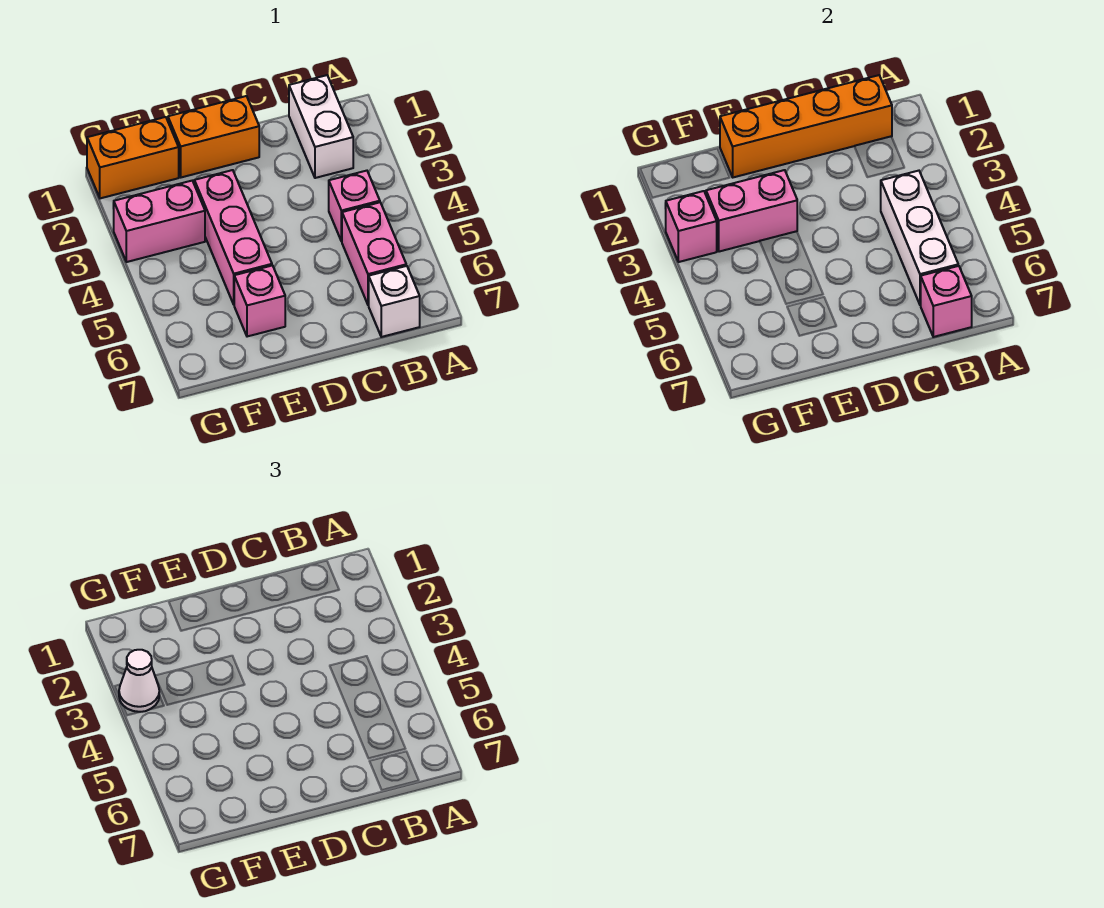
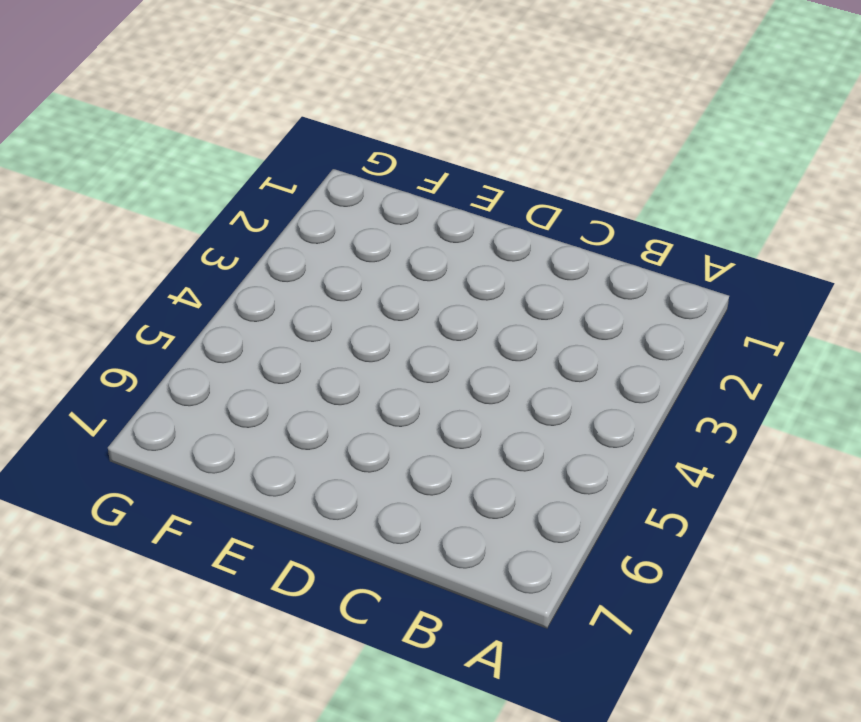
none -> white 1x2 brick [289,75,353,178]
none -> pink 1x1 brick [329,171,380,241]
none -> pink 1x2 brick [342,202,406,305]

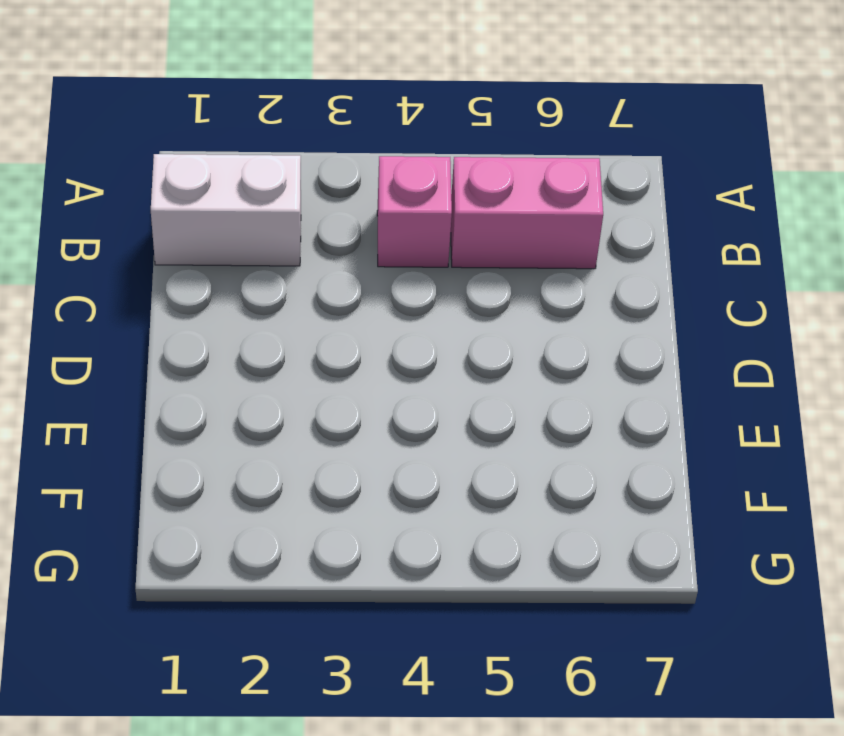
none -> white 1x1 brick [369,266,420,337]
none -> orange 1x2 brick [168,96,259,177]
none -> pink 1x3 brick [194,170,272,304]

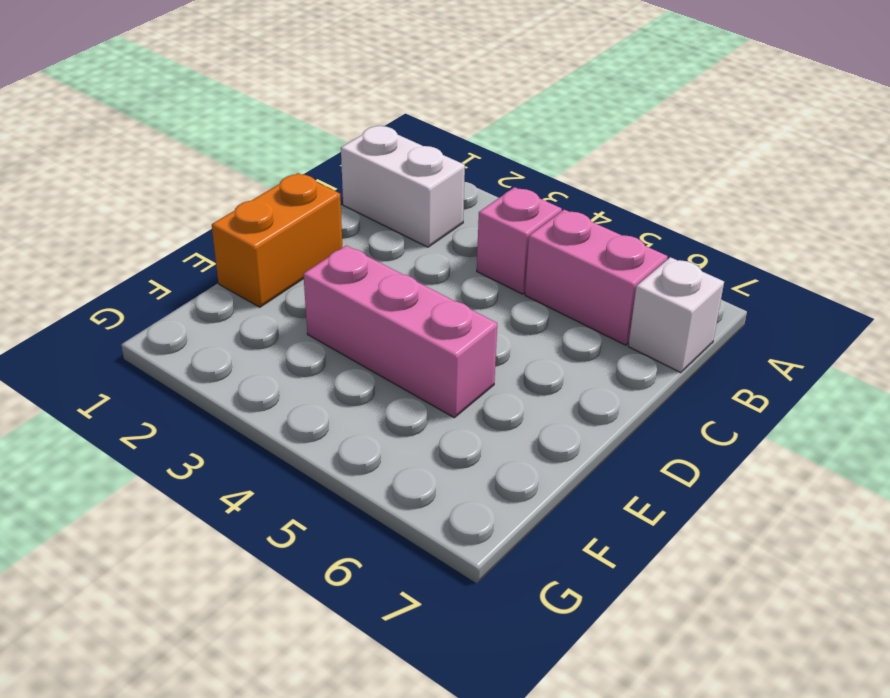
none -> pink 1x1 brick [234,265,285,337]
none -> orange 1x2 brick [87,117,179,198]
none -> pink 1x2 brick [113,181,205,262]

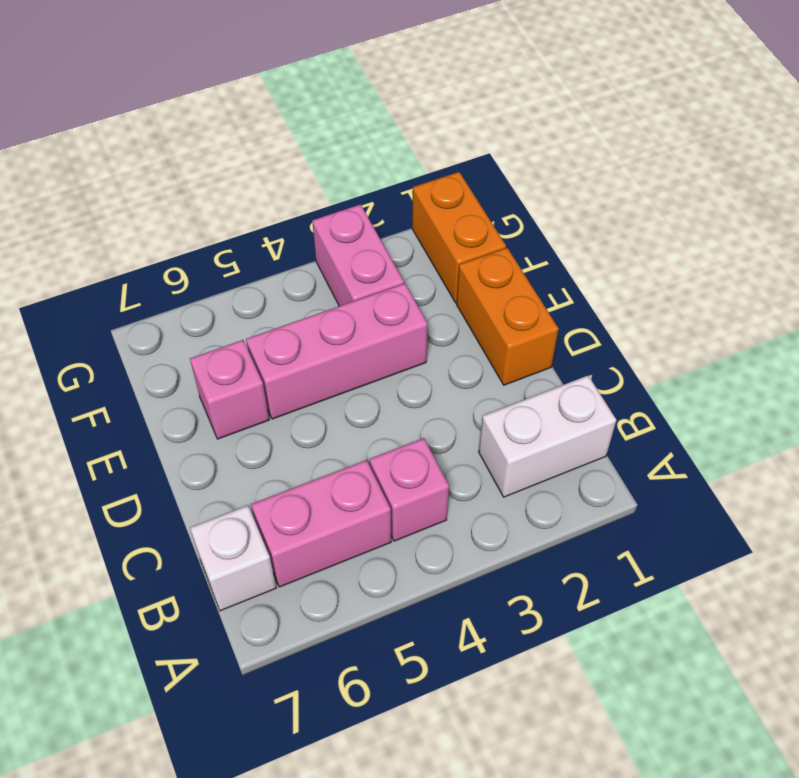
none -> orange 1x4 brick [720,75,892,177]
none -> white 1x3 brick [881,171,958,305]
none -> pink 1x1 brick [921,266,972,337]

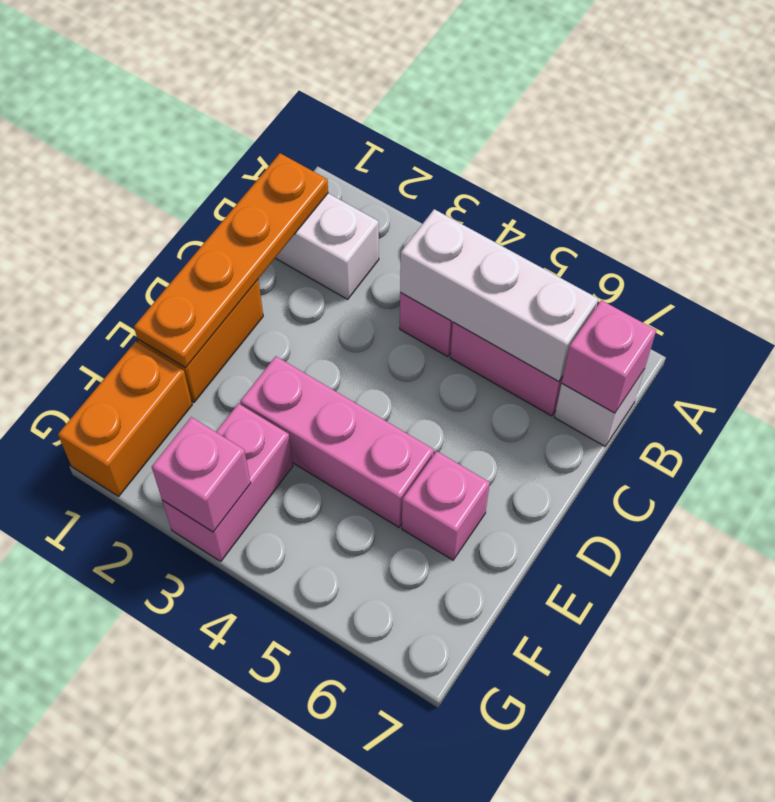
orange 1x4 plate [134,153,328,368] -> orange 1x4 brick [720,75,892,177]
none -> pink 1x2 brick [706,170,797,252]
none -> white 1x1 cone [119,650,159,712]

